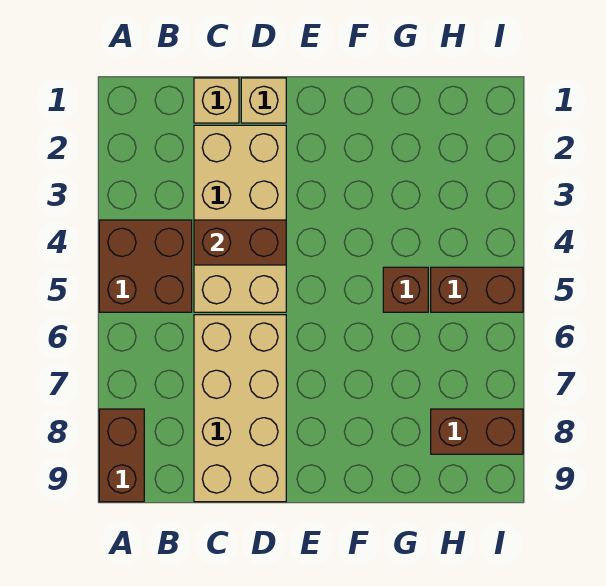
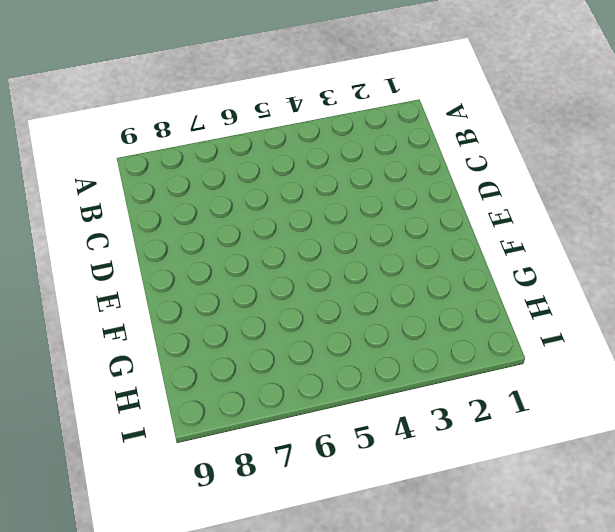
none -> brown 2x2 brick [99,220,192,312]
none -> brown 1x2 brick [99,409,144,502]

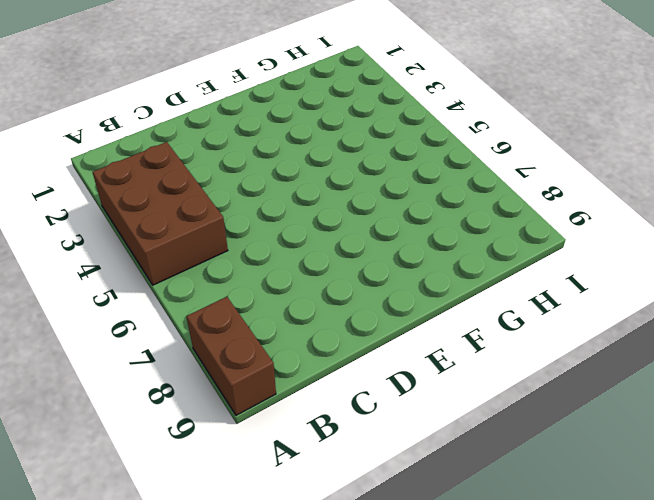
brown 2x3 brick [93,142,228,285] -> brown 2x2 brick [99,220,192,312]
none -> tan 1x1 brick [194,78,239,123]
none -> tan 2x4 brick [194,125,286,312]

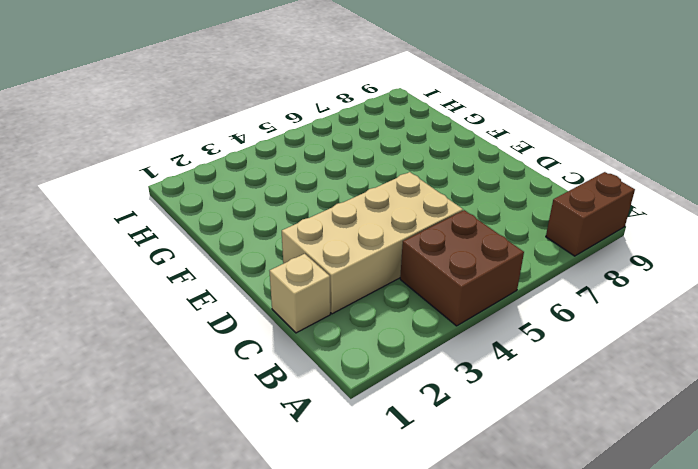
none -> tan 2x4 brick [194,315,286,502]
none -> tan 1x1 brick [241,78,286,123]

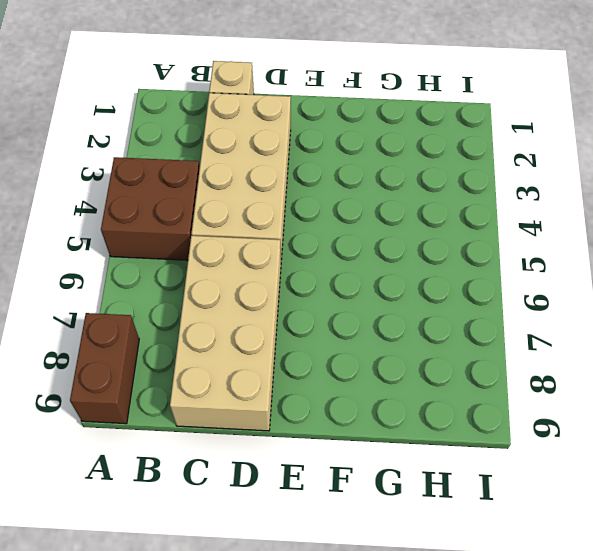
none -> tan 1x1 brick [241,78,286,123]
none -> brown 1x1 brick [383,267,428,312]

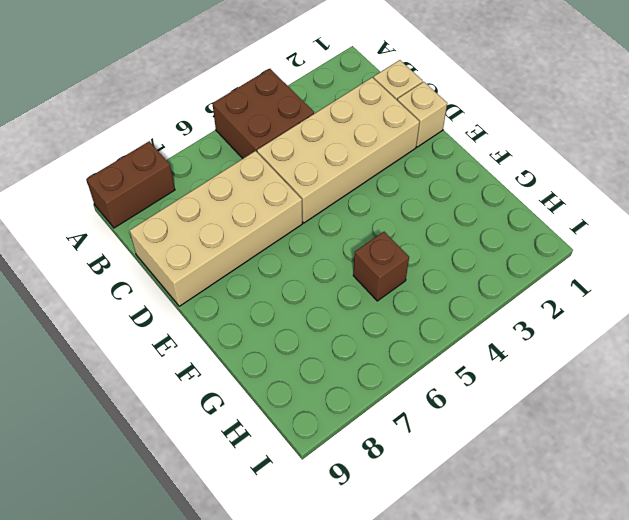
none -> brown 1x2 brick [431,267,523,312]
none -> brown 1x2 brick [431,409,523,454]

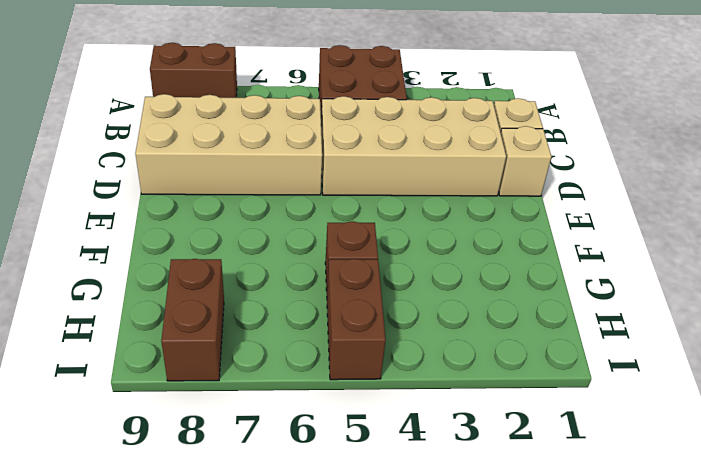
none -> brown 1x2 brick [194,220,286,265]

